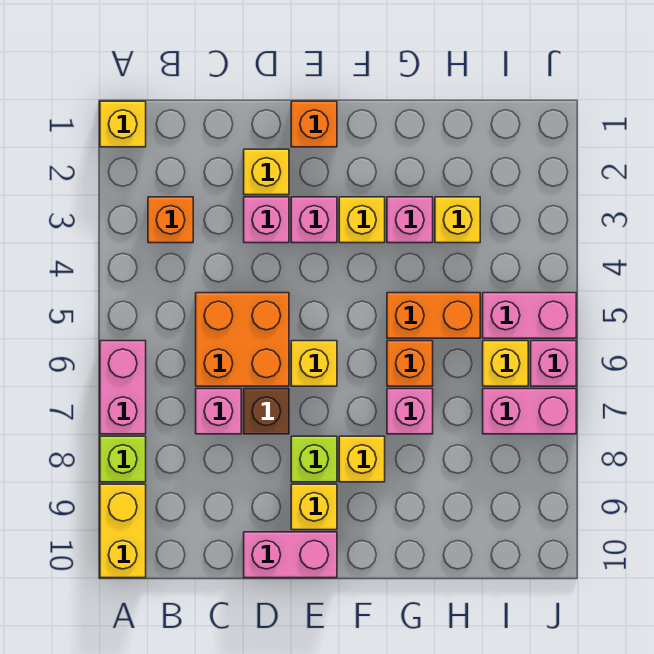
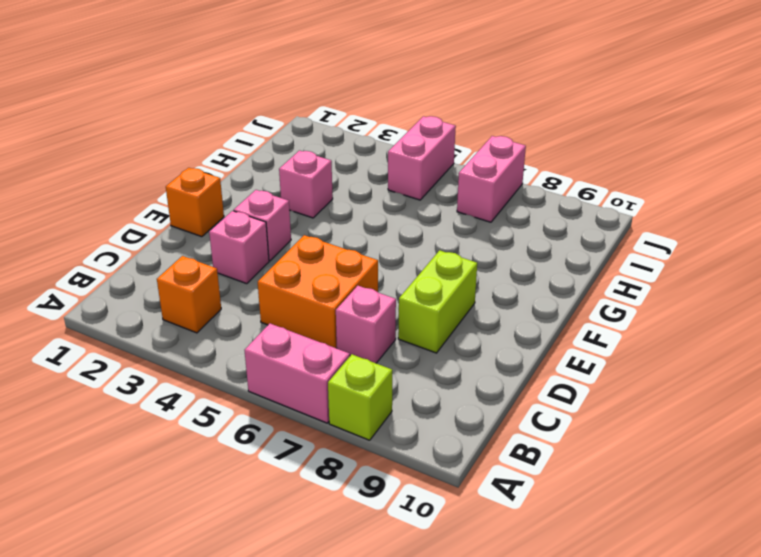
lime 1x2 brick [398,250,477,353] -> lime 1x1 brick [291,436,337,482]
none -> yellow 1x1 brick [100,101,146,147]
none -> yellow 1x2 brick [100,484,146,578]
none -> yellow 1x1 brick [244,149,289,195]

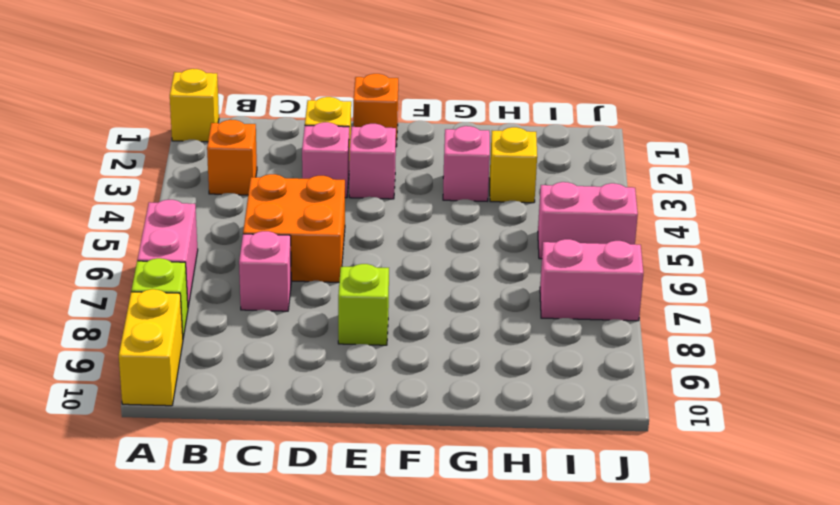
none -> brown 1x1 brick [244,389,289,434]
none -> pink 1x2 brick [244,532,337,578]
none -> yellow 1x1 brick [291,341,337,386]

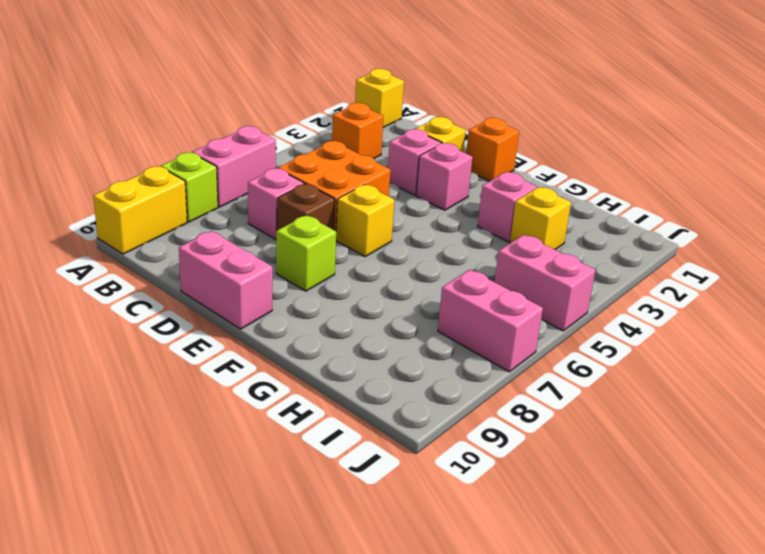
none -> yellow 1x1 brick [291,484,337,530]
none -> yellow 1x1 brick [339,197,385,243]
none -> yellow 1x1 brick [339,436,385,482]

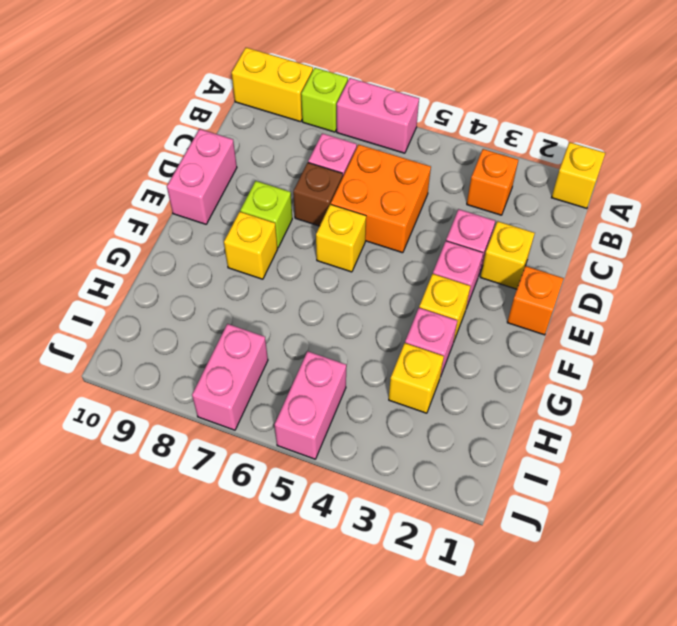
none -> yellow 1x1 brick [291,484,337,530]
none -> orange 1x2 brick [387,293,480,338]
none -> orange 1x1 brick [387,341,433,386]

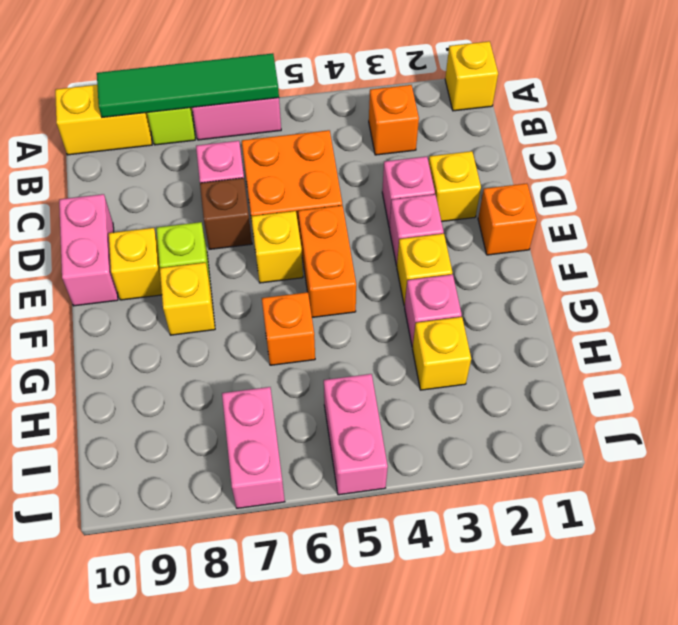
green 1x4 tile [97,53,279,117] -> none
orange 1x2 brick [298,205,356,317] -> orange 1x2 brick moved to [387,293,480,338]
none -> pink 1x1 brick [387,389,433,434]
none -> yellow 1x1 brick [483,341,528,386]
none -> pink 1x1 brick [531,341,576,386]

